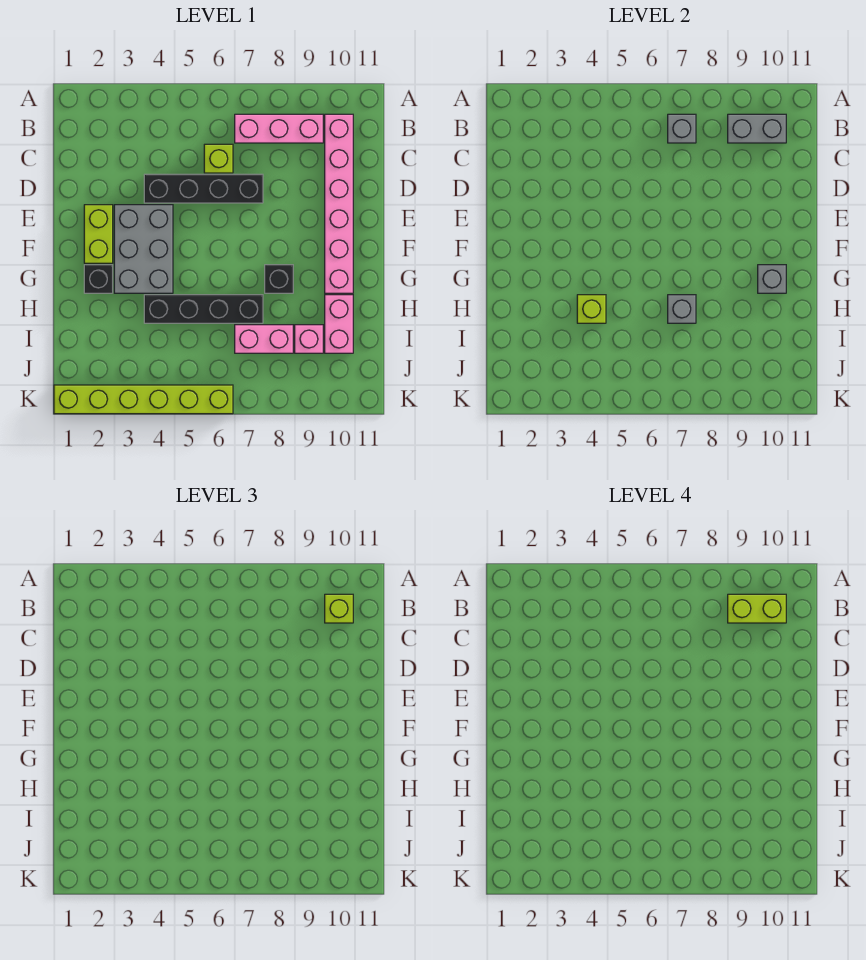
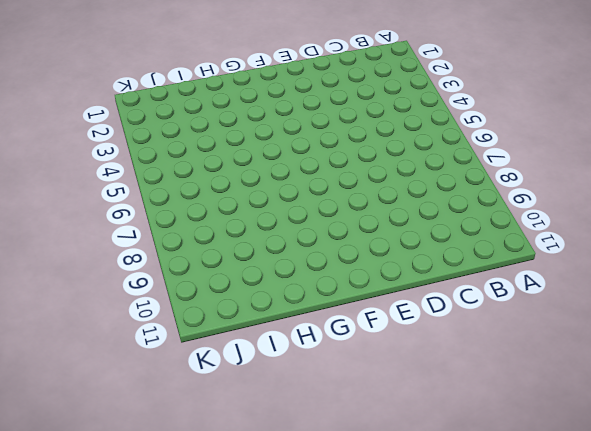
none -> pink 1x3 brick [235,114,323,143]
none -> pink 1x6 brick [325,114,353,293]
none -> lime 1x1 brick [204,144,233,173]

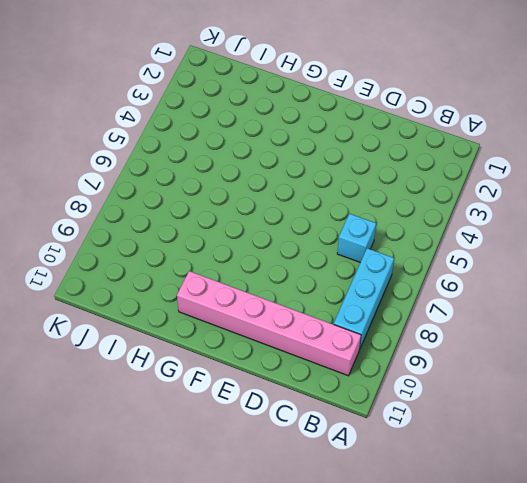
cyan 1x3 brick [334,248,394,348] -> pink 1x3 brick [235,114,323,143]
cyan 1x1 brick [337,214,376,262] -> lime 1x1 brick [204,144,233,173]
none -> black 1x4 brick [144,174,263,203]
none -> lime 1x2 brick [84,205,113,263]
none -> grey 2x3 brick [114,205,173,293]

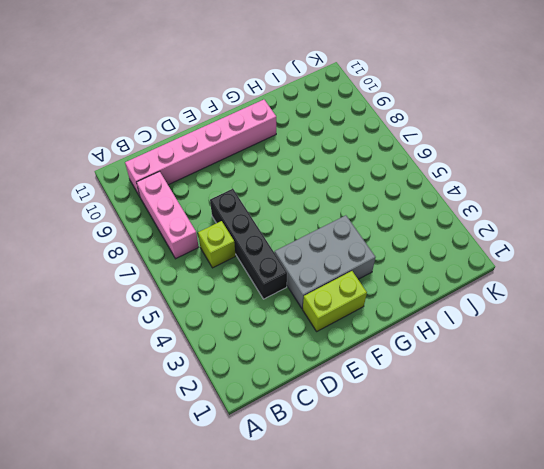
none -> black 1x1 brick [84,265,113,293]
none -> black 1x1 brick [265,265,293,293]
none -> black 1x4 brick [144,295,263,323]

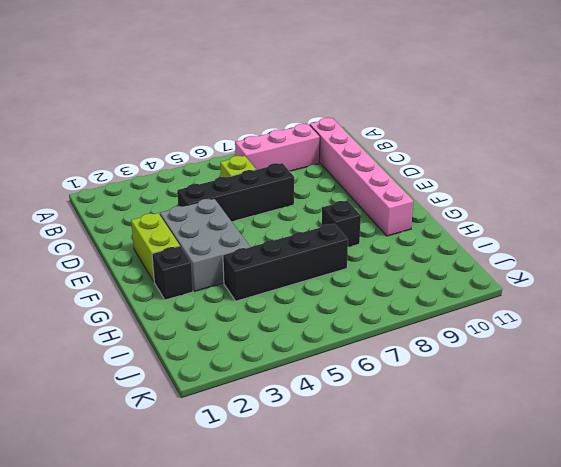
none -> pink 1x2 brick [325,295,353,353]
none -> pink 1x2 brick [235,325,293,353]
none -> pink 1x1 brick [295,325,323,353]

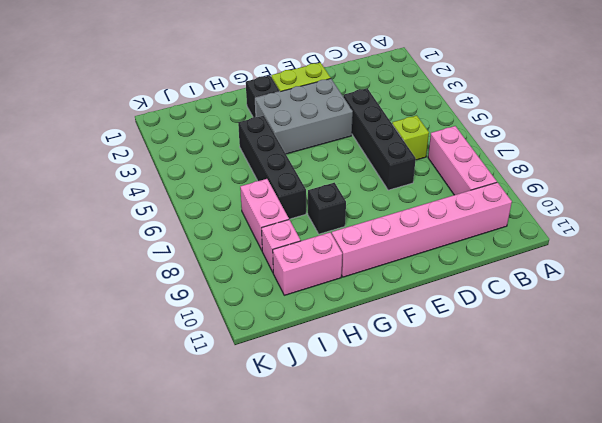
none -> lime 1x6 brick [54,385,233,414]
none -> grey 1x1 brick [668,114,696,143]
none -> grey 1x2 brick [728,114,786,143]

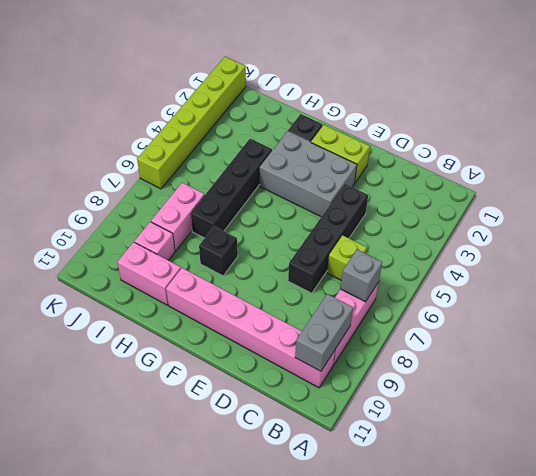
none -> grey 1x1 brick [758,265,786,293]
none -> lime 1x1 brick [577,295,606,323]
none -> grey 1x1 brick [668,295,696,323]

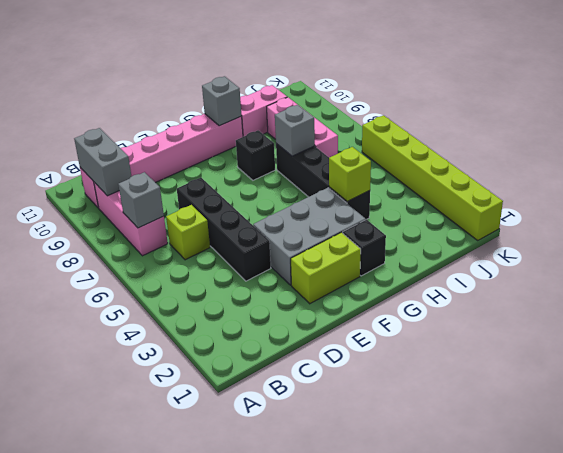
none -> lime 1x1 brick [325,594,353,623]
none -> lime 1x2 brick [728,594,786,623]

